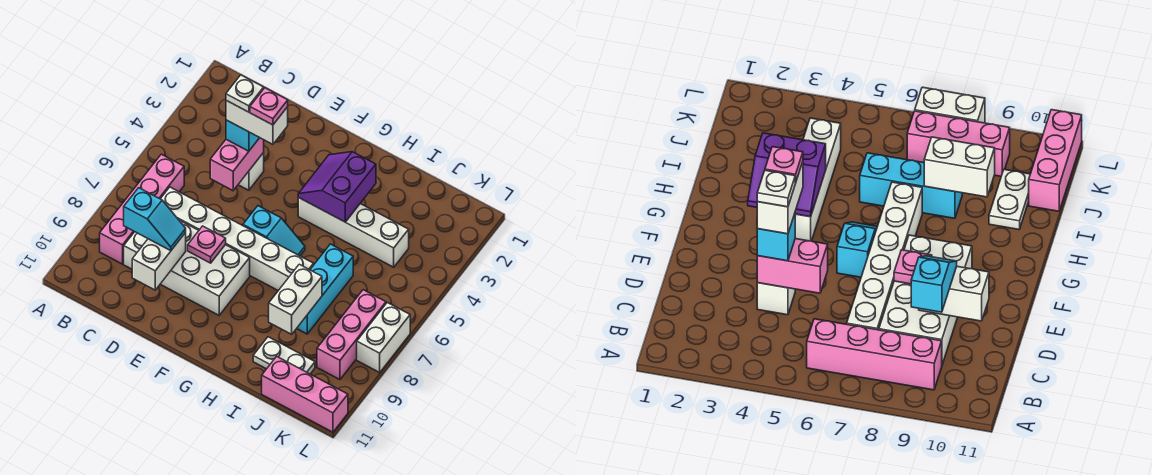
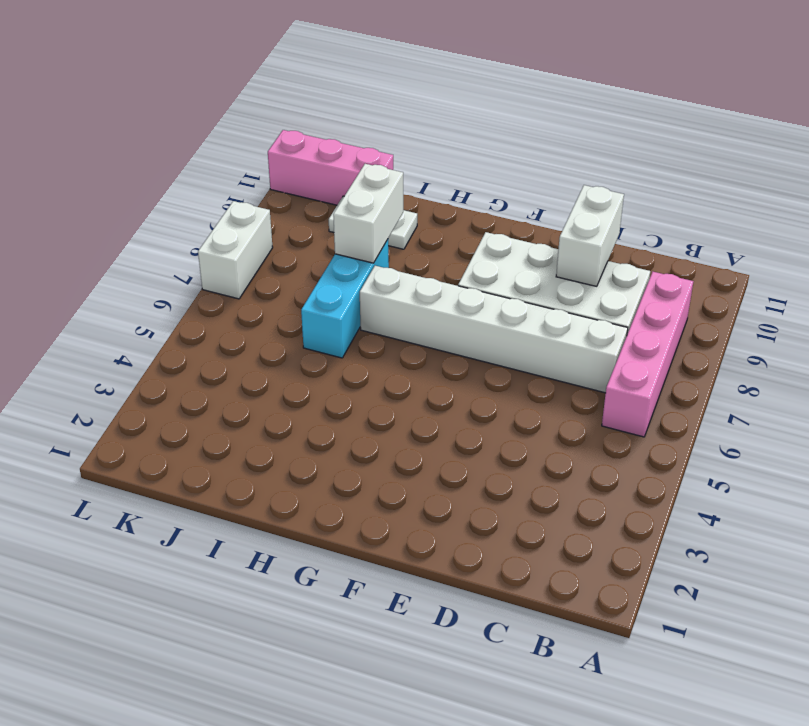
none -> white 1x1 brick [238,153,264,190]
none -> cyan 1x2 slope [243,206,305,256]
none -> white 1x4 brick [298,198,409,267]

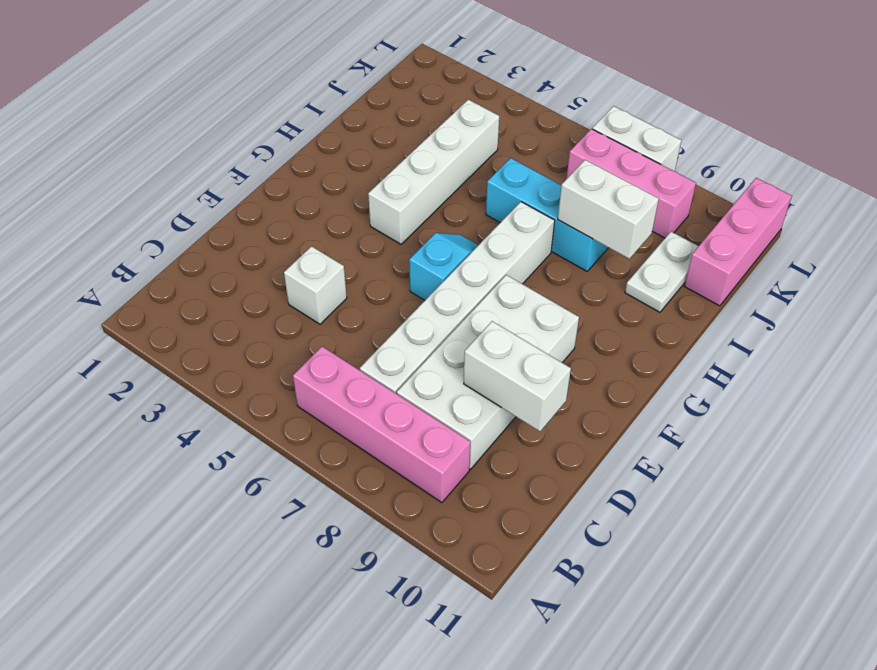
none -> pink 1x2 brick [210,138,264,190]
none -> pink 1x1 plate [188,226,226,263]
none -> purple 2x2 slope [298,152,376,222]

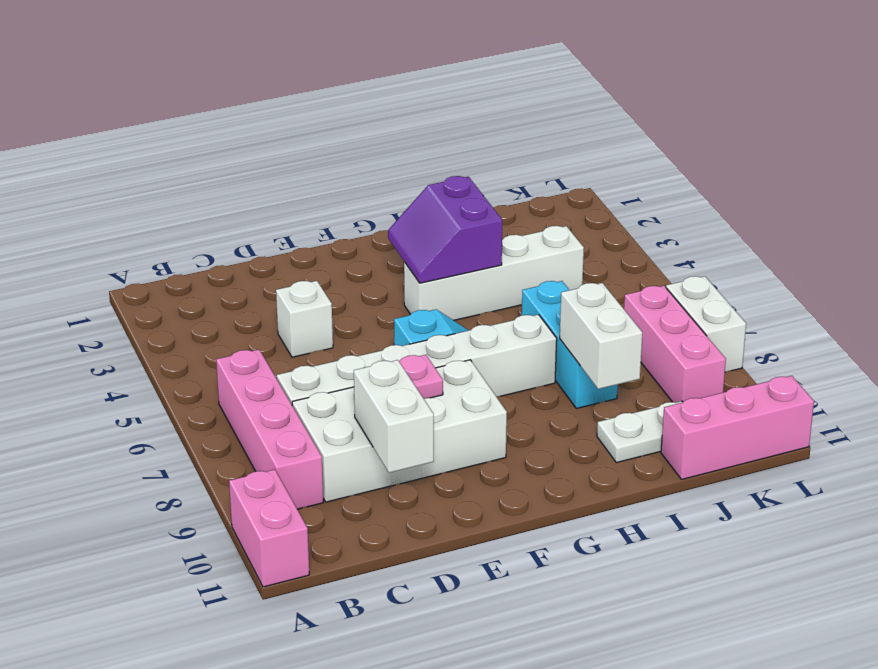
pink 1x2 brick [229,469,309,587] -> pink 1x2 brick moved to [210,138,264,190]
none -> cyan 1x2 slope [124,188,186,251]
none -> cyan 1x1 brick [226,120,259,151]
none -> white 1x2 brick [226,101,288,144]

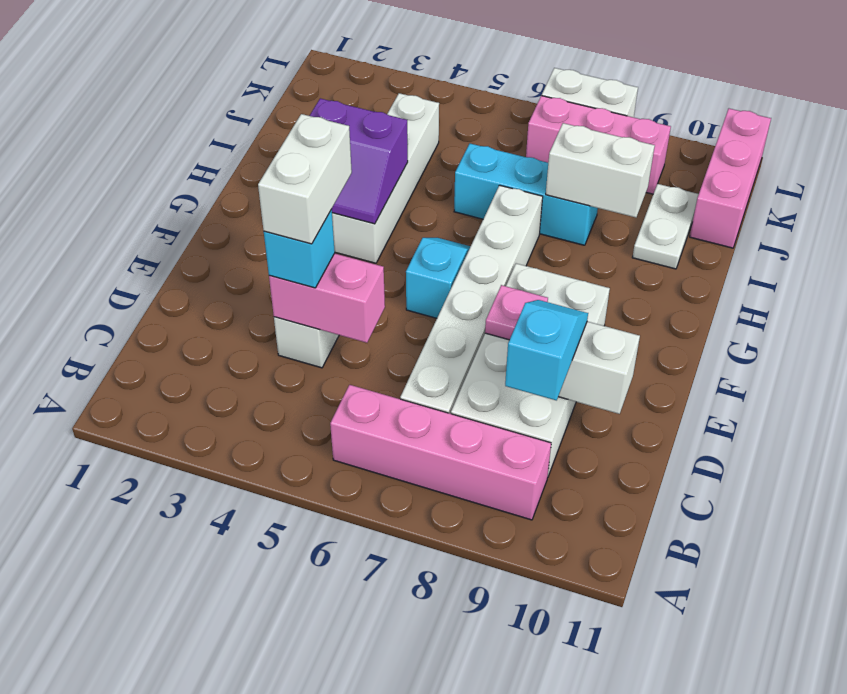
none -> white 1x1 plate [226,75,264,112]
none -> pink 1x1 plate [250,88,288,125]

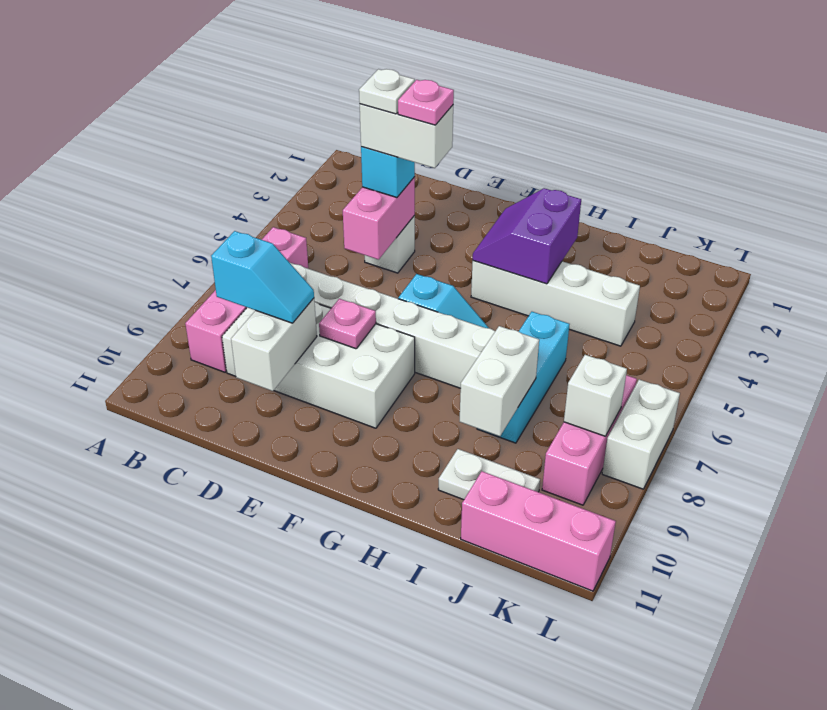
white 1x1 brick [564,355,627,436] -> none

